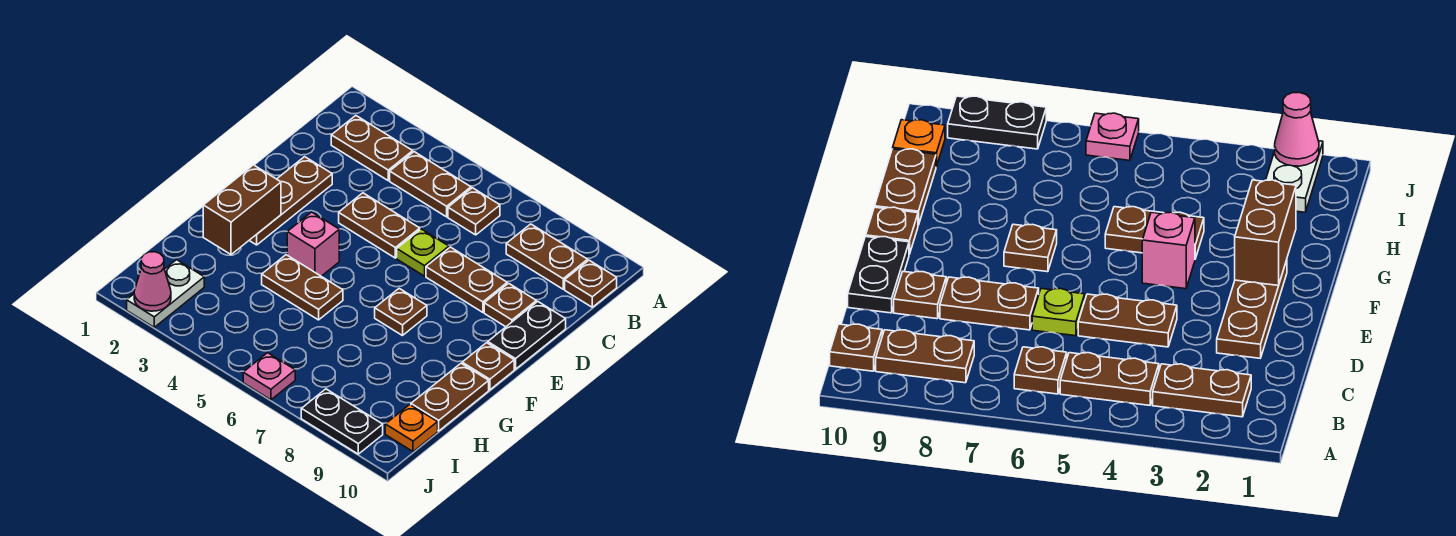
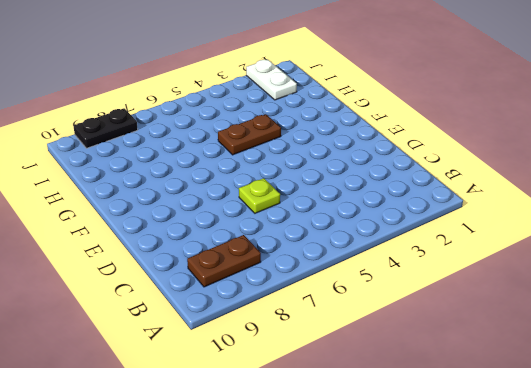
none -> brown 1x2 plate [331,116,413,180]
none -> brown 1x2 plate [390,152,471,217]
none -> brown 1x1 plate [448,188,500,235]

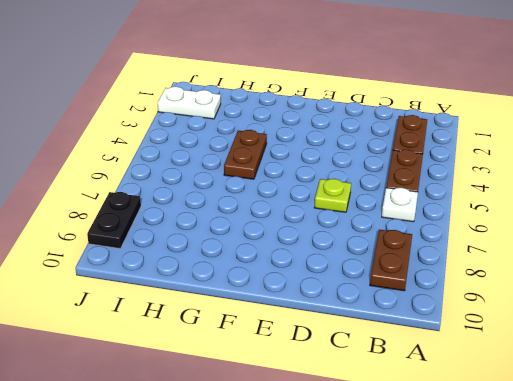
white 1x1 plate [382,188,418,222] -> brown 1x1 plate [448,188,500,235]
none -> brown 1x1 plate [565,260,617,307]
none -> brown 1x3 plate [249,157,332,245]
none -> brown 1x2 plate [339,193,420,258]

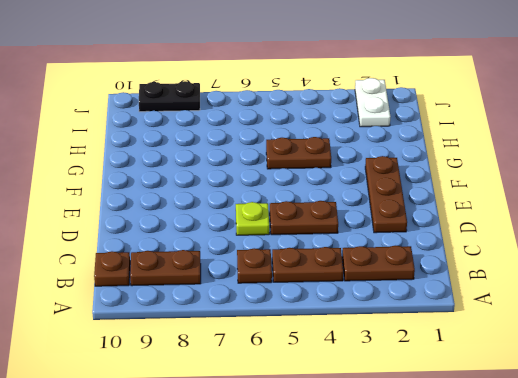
none -> brown 1x2 plate [426,247,507,312]
none -> brown 1x1 plate [484,283,536,327]
none -> black 1x2 plate [488,302,566,369]

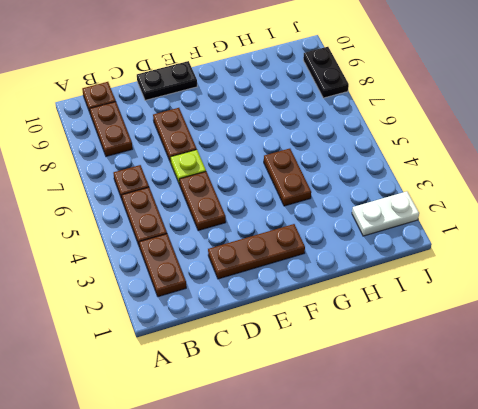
none -> brown 1x1 plate [484,283,536,327]
none -> pink 1x1 brick [287,212,339,276]
none -> brown 1x1 plate [375,288,427,336]

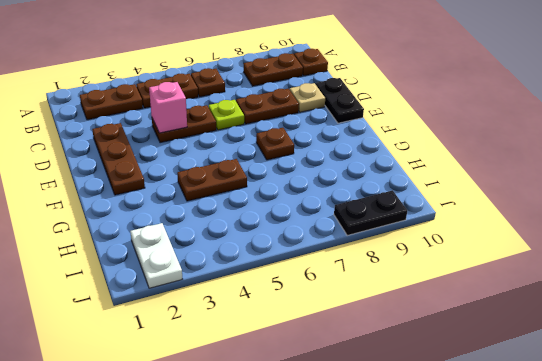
pink 1x1 brick [149,82,187,133] -> pink 1x1 brick moved to [287,212,339,276]
tan 1x1 plate [290,83,325,112] -> brown 1x1 plate [484,283,536,327]
none -> brown 1x1 plate [462,343,514,390]
none -> brown 1x2 plate [411,363,489,431]
none -> orange 1x1 plate [385,405,438,452]

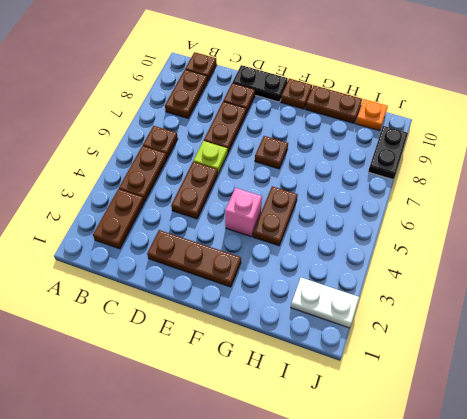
none -> pink 1x1 plate [243,353,295,400]
none -> brown 1x2 brick [203,165,281,255]
none -> pink 1x1 cone [134,252,171,311]

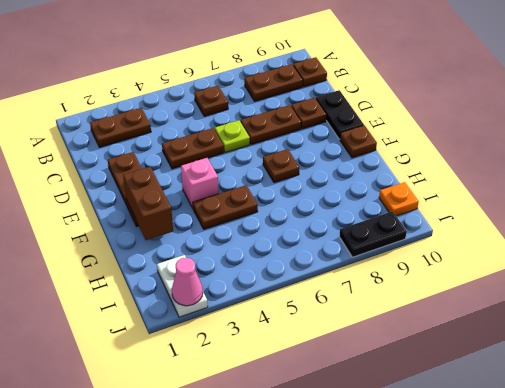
none -> brown 1x2 plate [390,152,471,217]
none -> brown 1x2 plate [411,363,489,431]
none -> pink 1x1 plate [243,353,295,400]

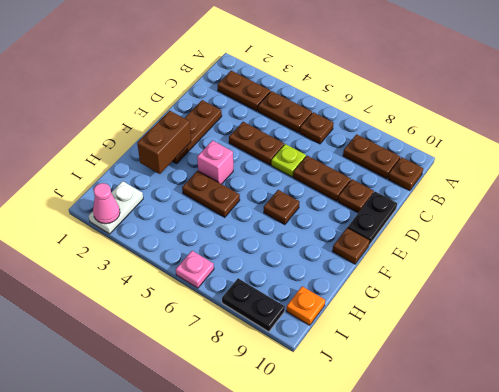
none -> brown 1x2 plate [411,363,489,431]

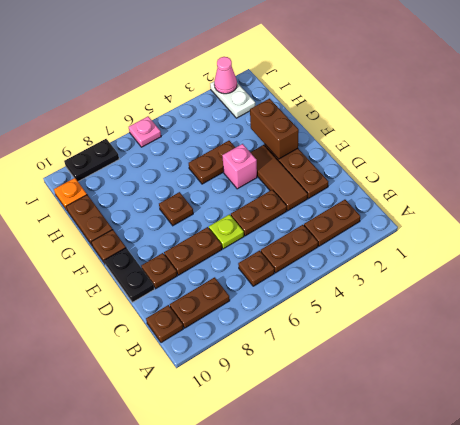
brown 1x3 tile [250,145,308,211] -> none

